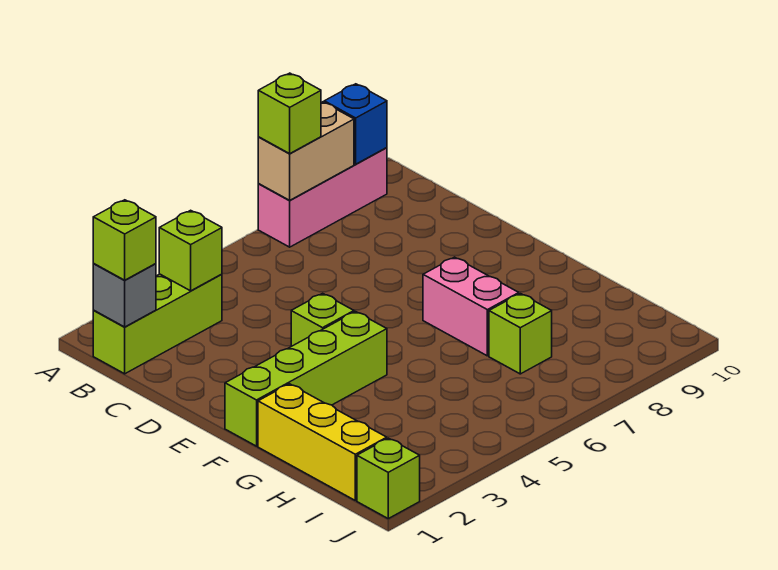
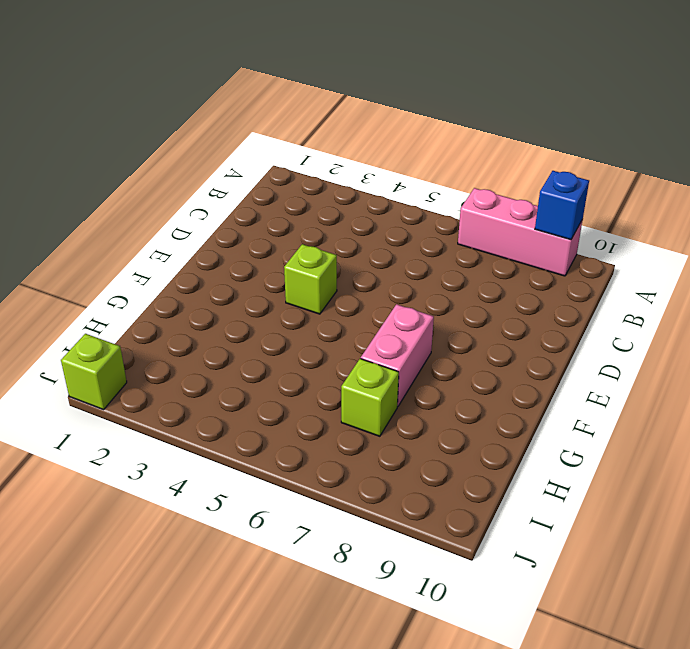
none -> lime 1x3 brick [93,274,222,374]
none -> lime 1x4 brick [225,312,387,446]
none -> yellow 1x3 brick [258,384,387,500]

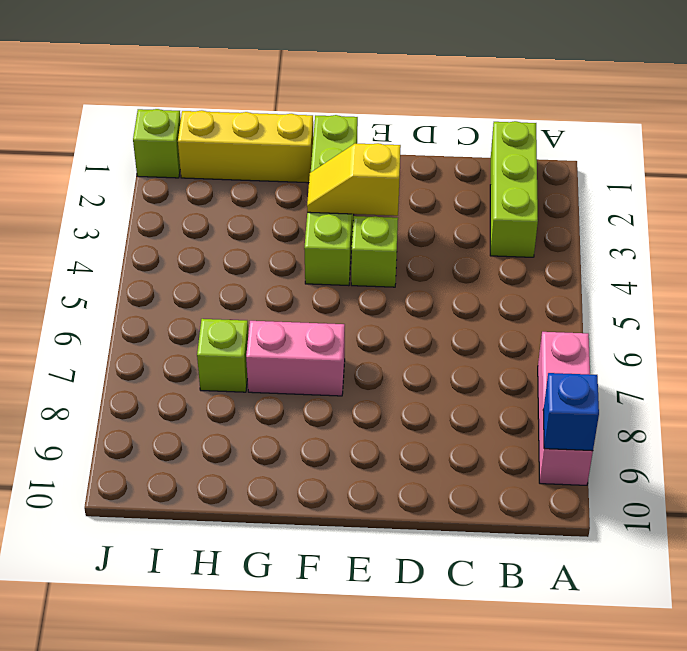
yellow 1x2 slope [307,143,401,216] -> none
none -> tan 1x2 brick [258,102,354,200]
none -> grey 1x1 brick [93,264,156,327]
none -> lime 1x1 brick [159,210,222,291]

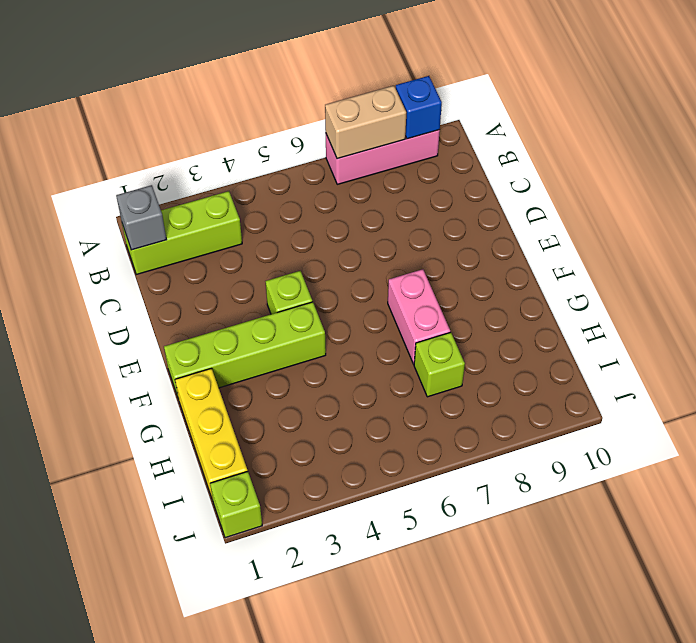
none -> lime 1x1 brick [159,210,222,291]
none -> lime 1x1 brick [258,73,321,154]
none -> lime 1x1 brick [93,200,156,280]

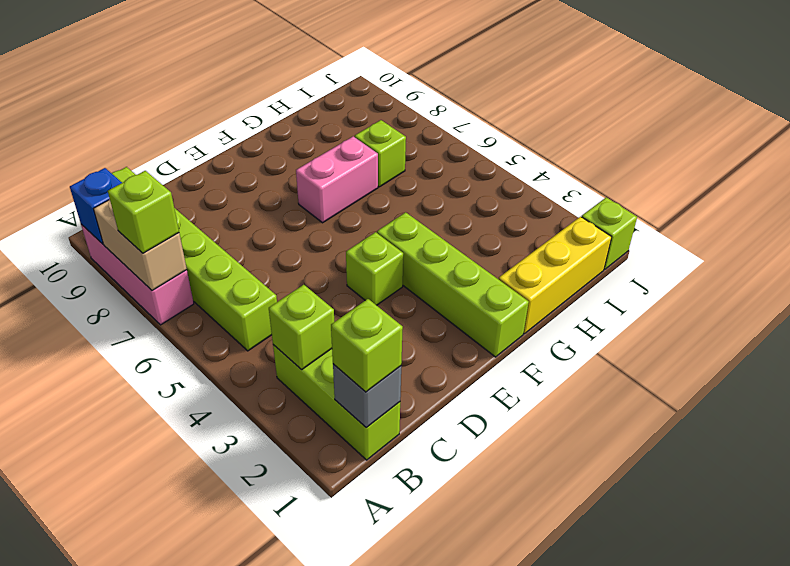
lime 1x6 brick [112,167,277,351] -> none

